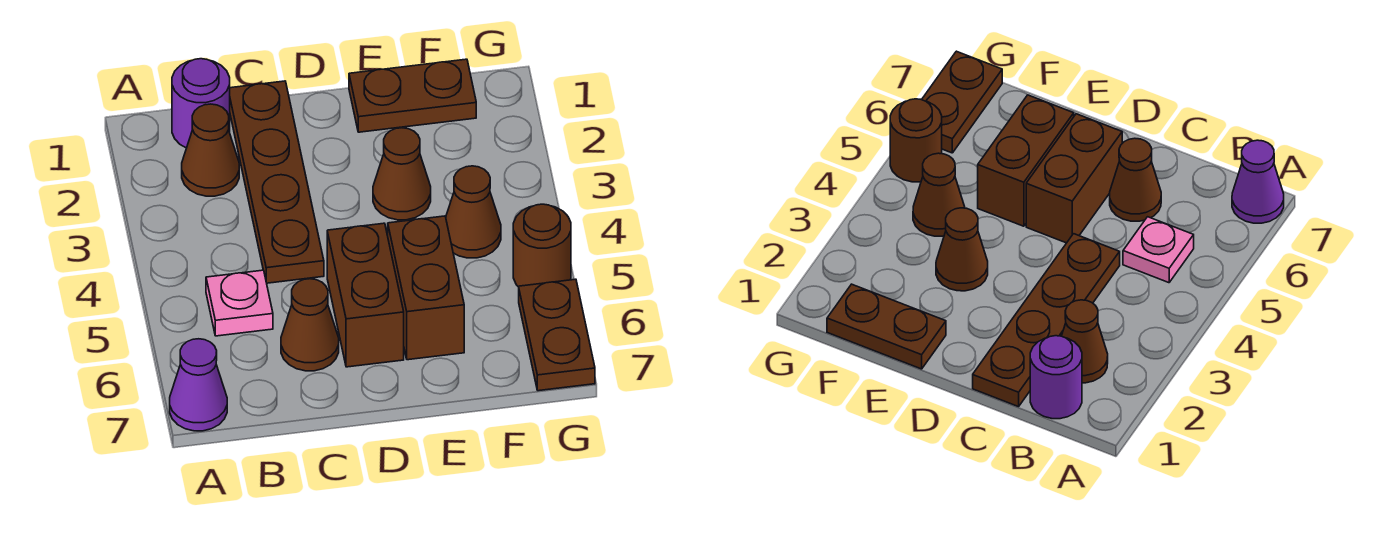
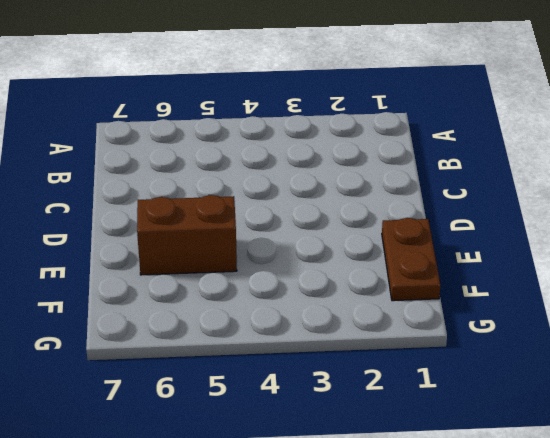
none -> purple 1x1 cone [170,339,227,431]
none -> purple 1x1 round brick [172,59,230,148]
none -> brown 1x1 cone [182,104,239,196]

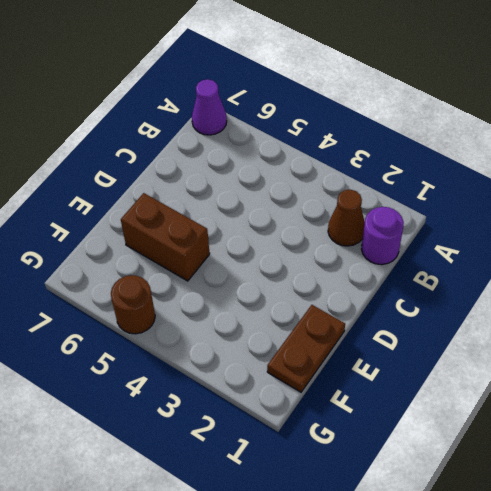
none -> pink 1x1 plate [206,270,273,336]
none -> brown 1x4 plate [230,81,324,283]
none -> brown 1x1 cone [281,279,339,371]

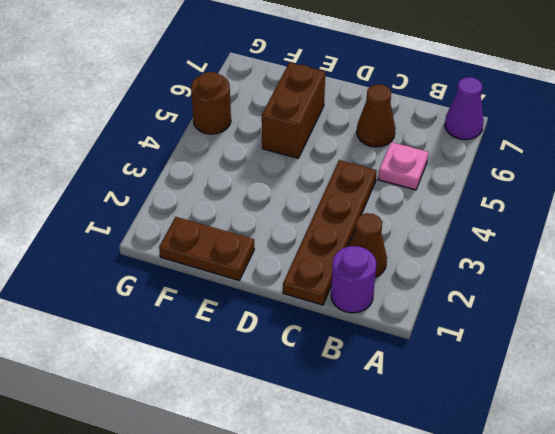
none -> brown 1x2 brick [327,223,404,367]
none -> brown 1x1 cone [373,128,431,220]
none -> brown 1x1 cone [446,166,501,258]

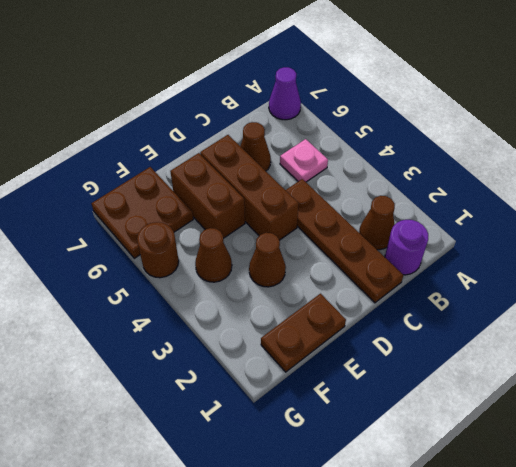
brown 1x3 brick [200,135,299,240] -> brown 1x2 brick [327,223,404,367]
brown 2x2 plate [91,167,193,258] -> brown 1x2 plate [519,279,595,391]

